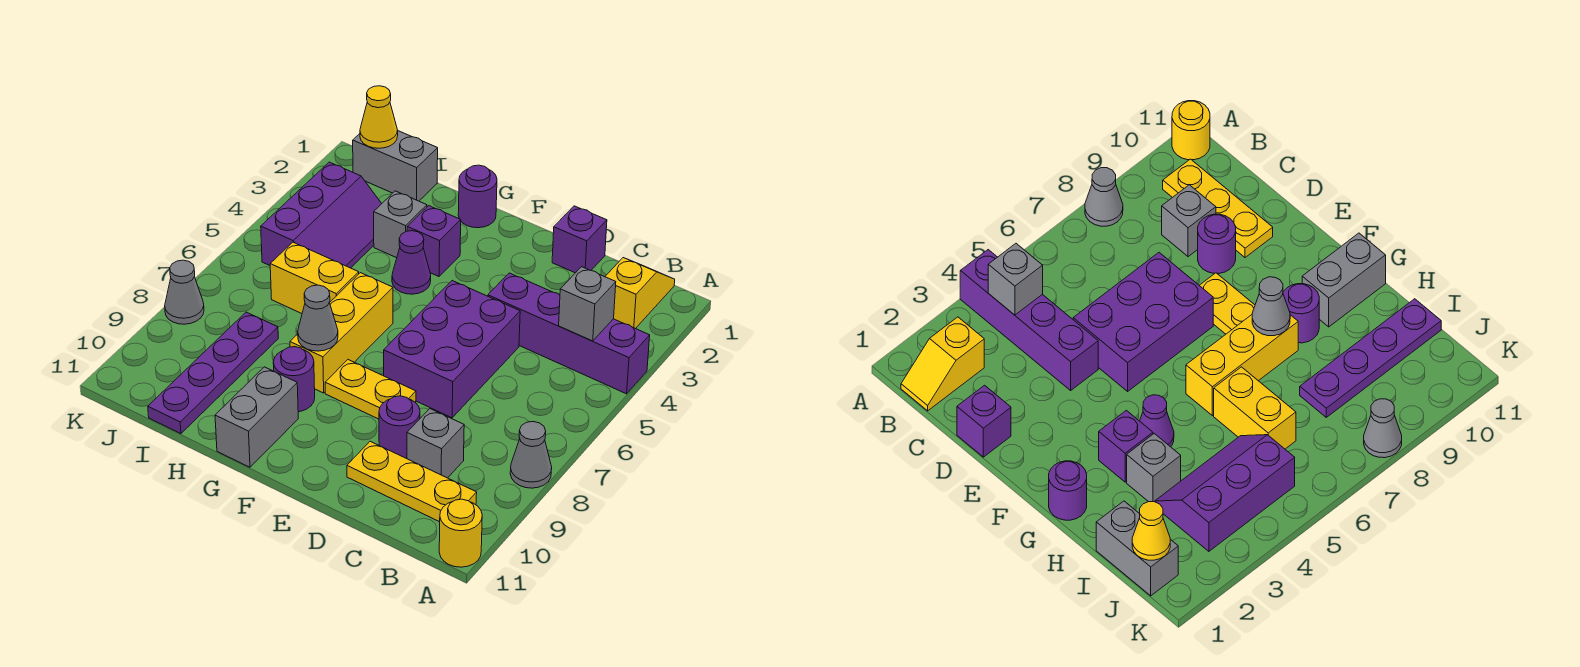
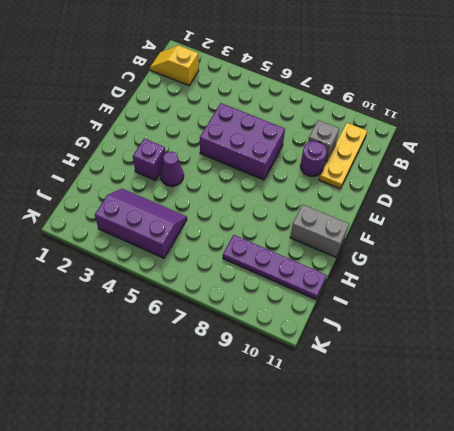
none -> purple 1x4 brick [488,273,650,394]
none -> grey 1x1 cone [510,422,552,488]
none -> yellow 1x1 round brick [439,499,482,567]

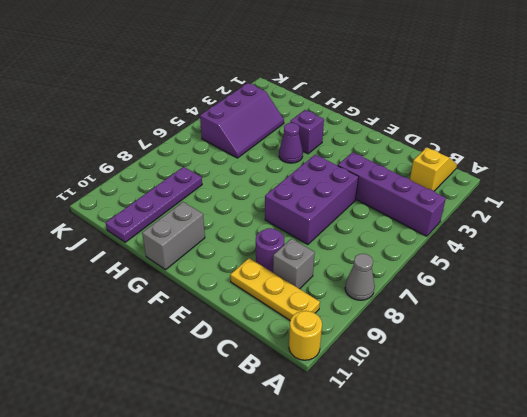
none -> purple 1x1 brick [552,206,607,273]
none -> yellow 1x2 plate [325,360,416,419]
none -> purple 1x1 round brick [458,165,497,228]

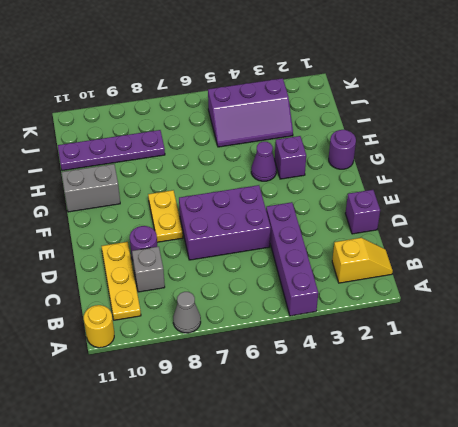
none -> yellow 1x3 brick [290,273,393,393]
none -> purple 1x1 round brick [273,347,315,412]
none -> grey 1x1 brick [374,191,427,258]

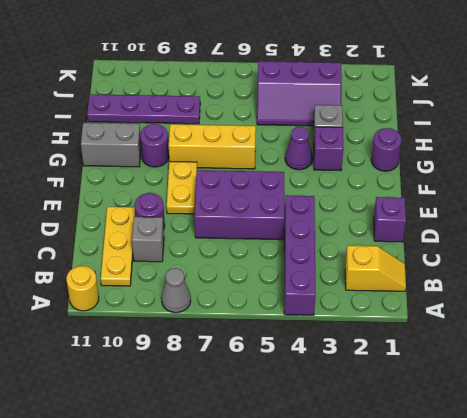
none -> yellow 1x2 brick [270,242,359,314]
none -> grey 1x2 brick [353,131,438,201]
none -> grey 1x1 cone [165,260,204,324]

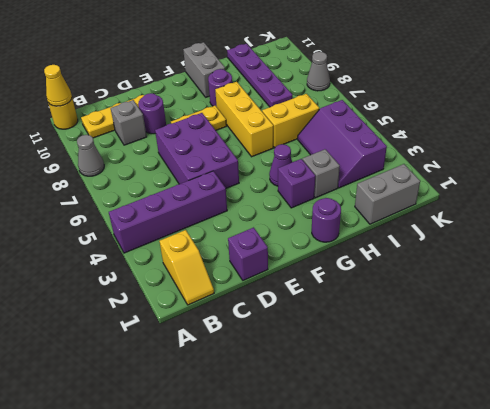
yellow 1x1 cone [44,65,72,106] -> yellow 1x1 cone moved to [360,86,398,148]
none -> grey 1x1 brick [559,267,616,341]
none -> grey 1x1 cone [298,285,338,351]

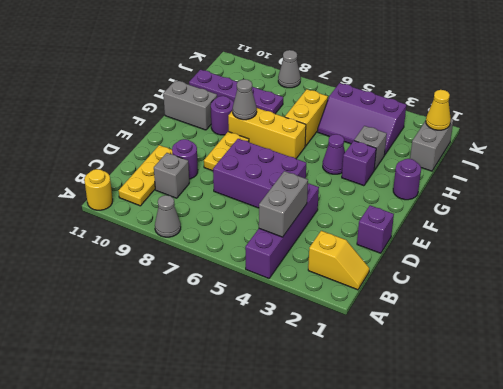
grey 1x2 brick [259,171,308,237] -> grey 1x1 brick [559,267,616,341]

